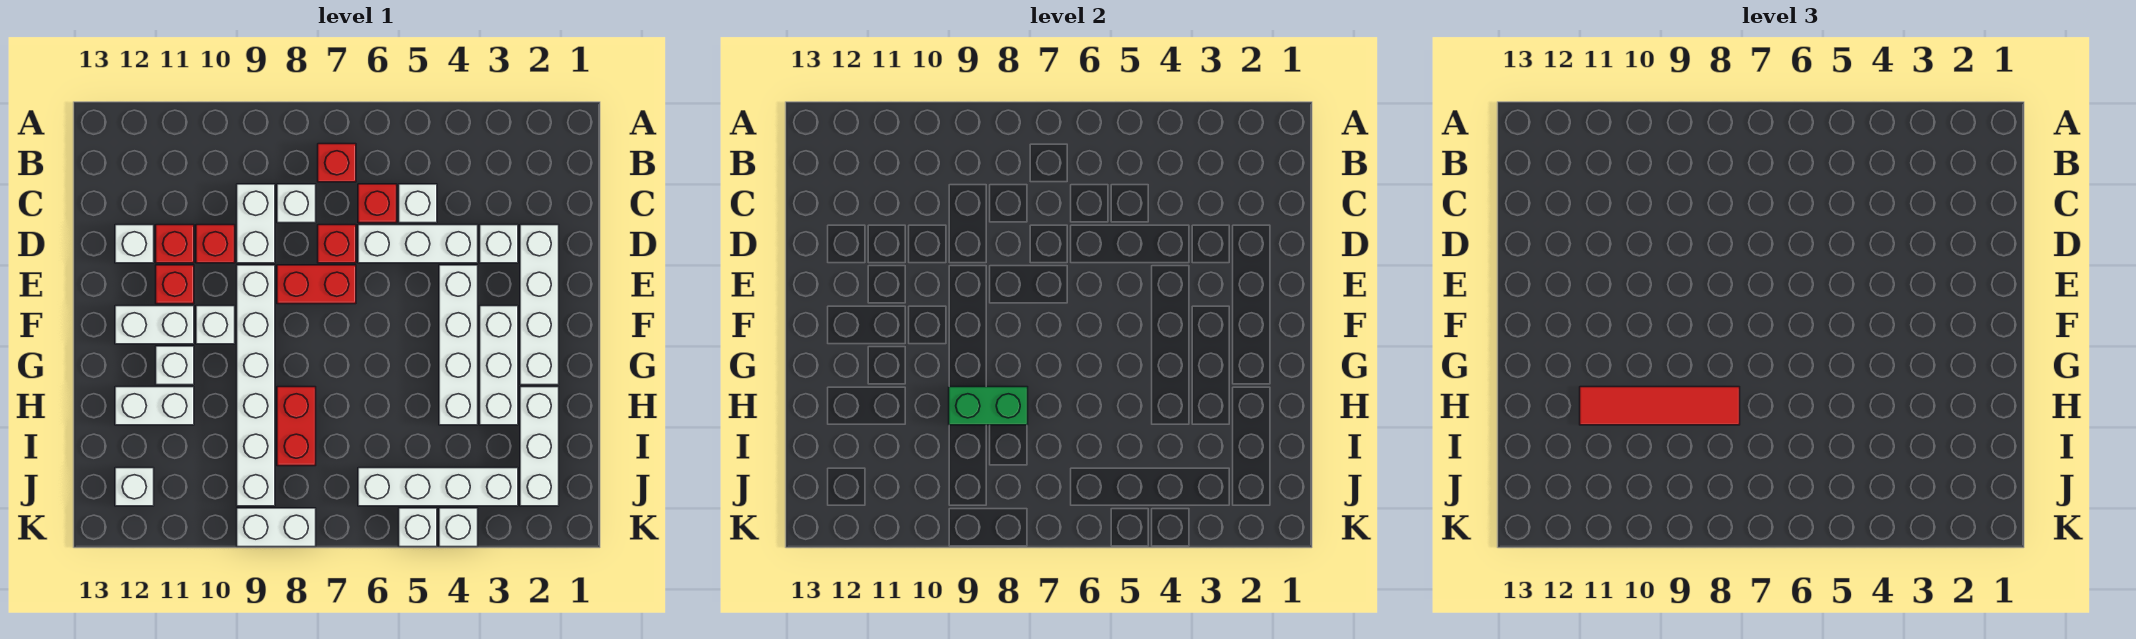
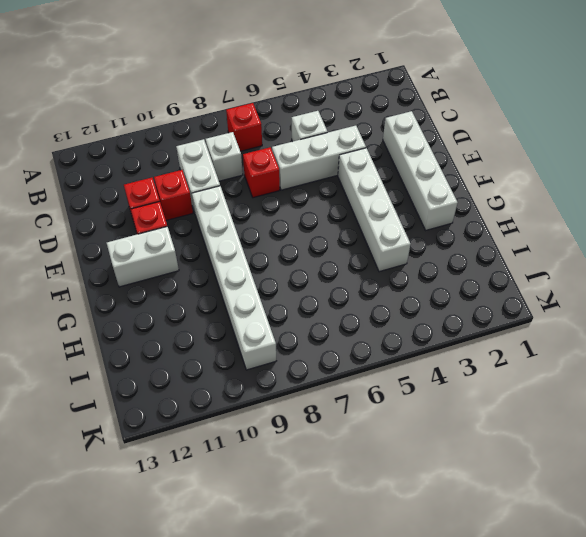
none -> red 1x1 brick [358,184,397,223]
none -> white 1x1 brick [480,225,518,263]
none -> white 1x1 brick [115,225,154,263]
none -> red 1x2 brick [277,265,356,304]

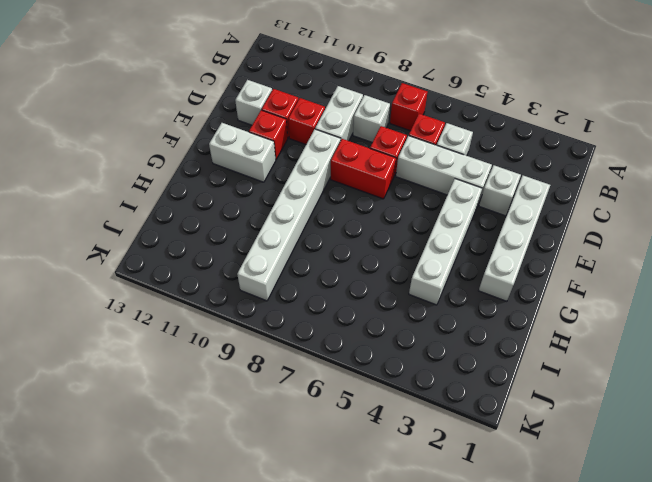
none -> white 1x3 brick [480,306,518,425]
none -> white 1x1 brick [196,306,235,344]
none -> white 1x1 brick [156,346,194,385]
none -> white 1x3 brick [520,387,559,506]

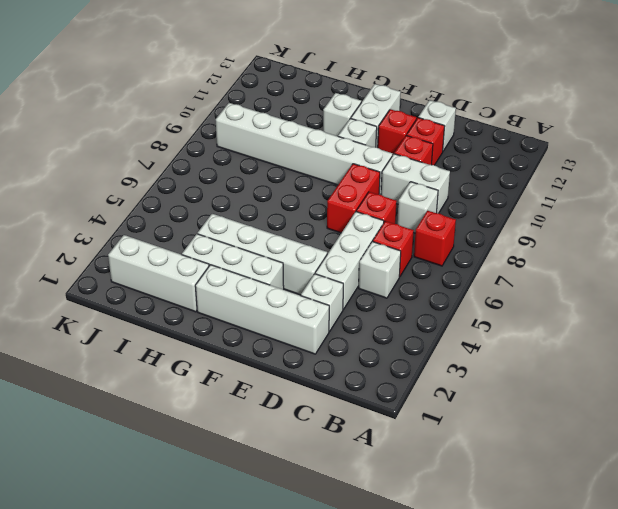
none -> red 1x2 brick [277,387,316,466]
none -> white 1x2 brick [115,387,194,425]
none -> white 1x4 brick [358,468,518,506]
none -> white 1x1 brick [115,468,154,506]

